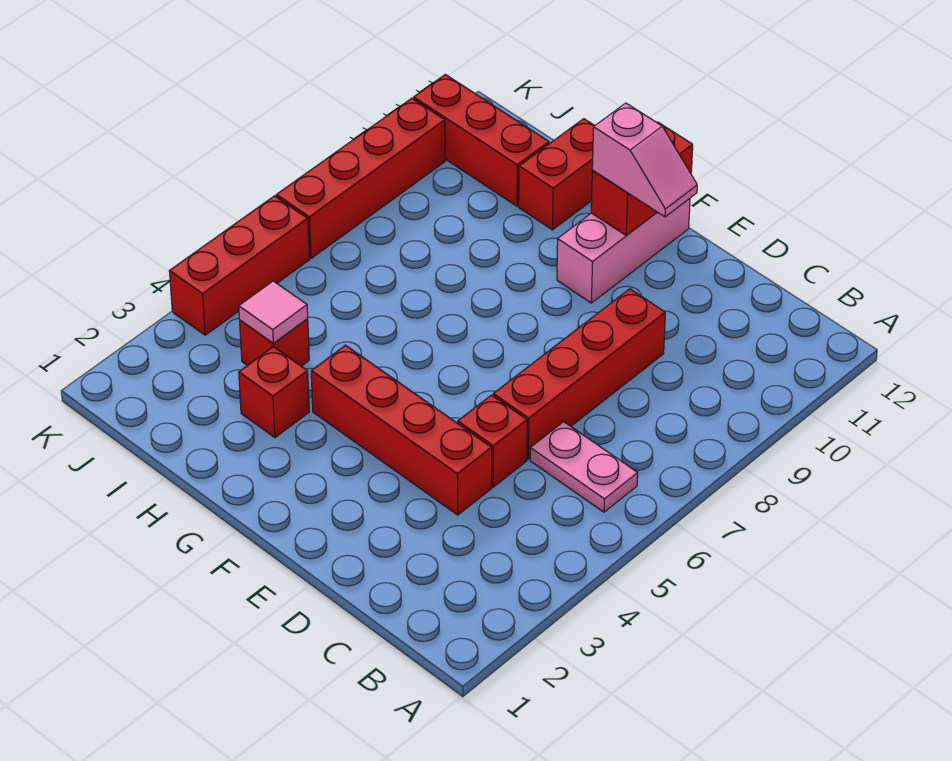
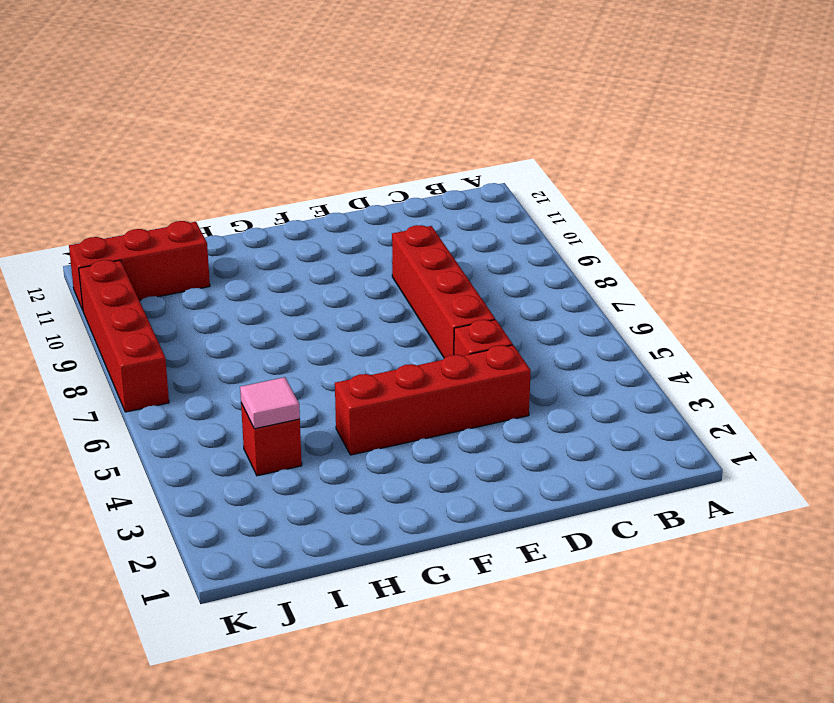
none -> pink 1x2 plate [530,422,638,512]
none -> pink 1x3 brick [557,199,690,303]
none -> red 1x1 brick [239,346,309,438]

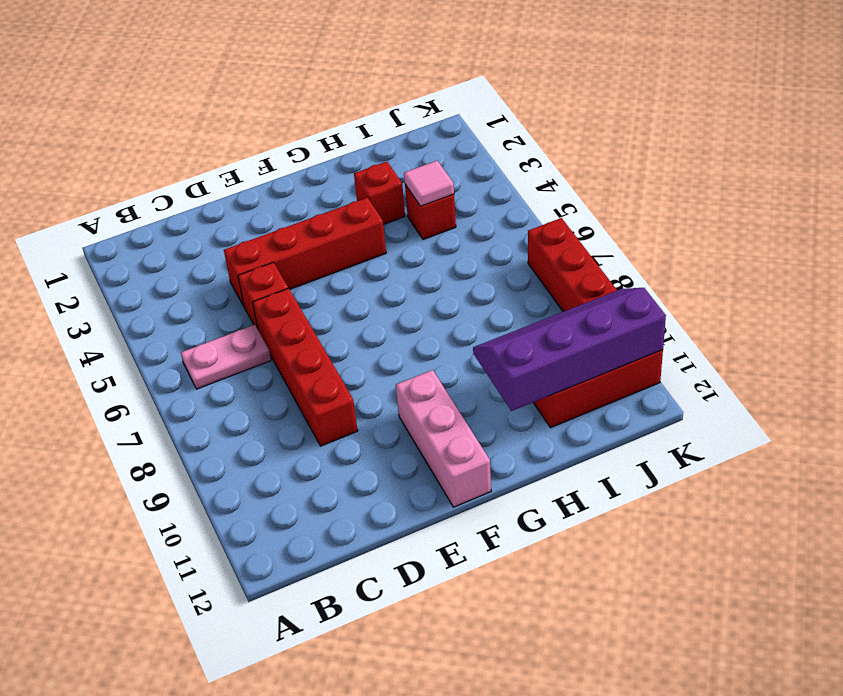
purple 2x4 slope [473,288,666,411] -> none
none -> red 1x2 brick [519,119,595,230]
none -> red 1x3 brick [169,196,309,335]
none -> red 1x2 brick [591,122,693,235]

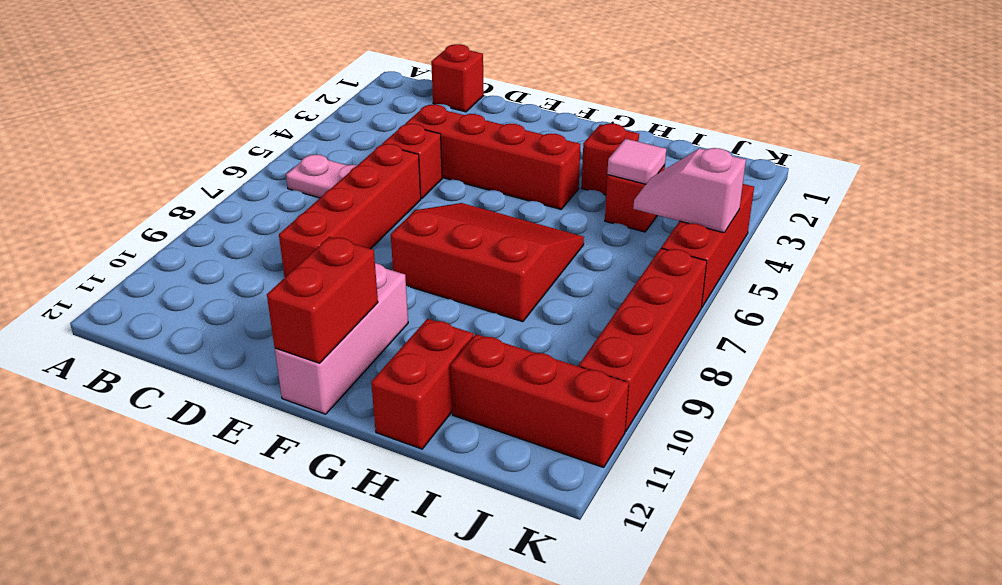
red 1x1 brick [431,44,484,112] -> none
red 3x3 slope [391,203,584,322] -> none
pink 1x2 slope [633,148,746,233] -> pink 1x2 slope moved to [592,103,697,217]

